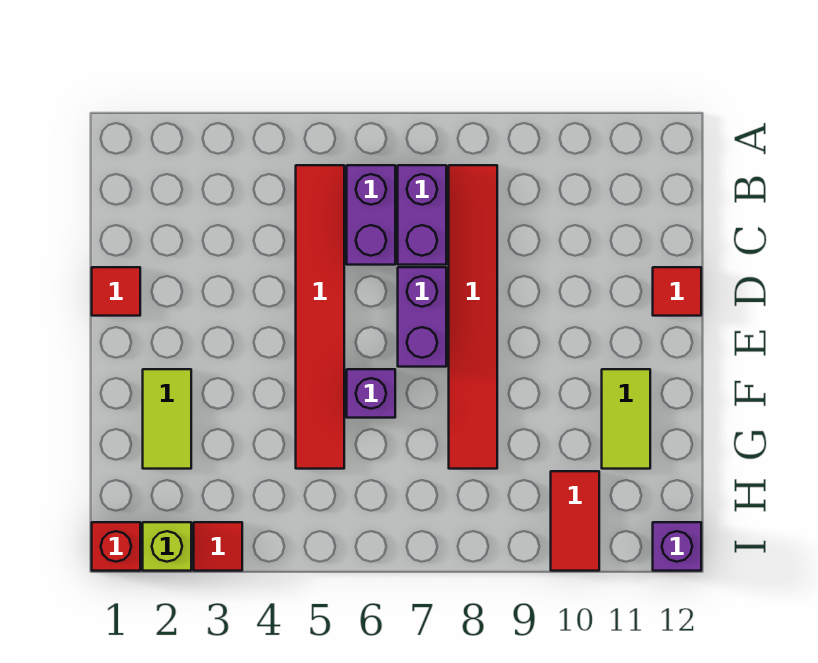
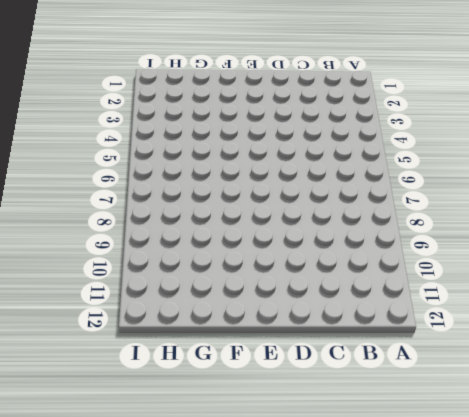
none -> red 1x6 tile [296,165,344,469]
none -> purple 1x2 brick [347,165,395,265]
none -> purple 1x2 brick [398,165,446,265]

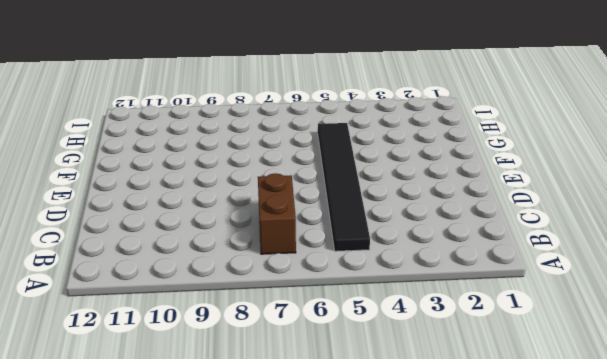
black 1x6 tile [318,123,370,251] -> red 1x6 tile [296,165,344,469]
brown 1x2 brick [258,173,296,254] -> purple 1x2 brick [398,165,446,265]
none -> purple 1x2 brick [347,165,395,265]
none -> red 1x6 tile [449,165,497,469]
none -> red 1x1 tile [92,267,140,316]

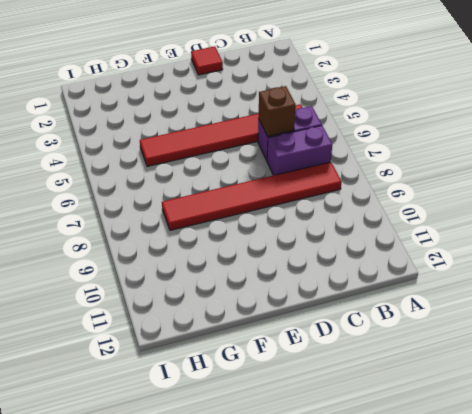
brown 1x1 brick [259,86,296,136] -> none
none -> purple 1x2 brick [398,267,446,367]
none -> red 1x1 tile [653,267,701,316]
none -> lime 1x2 tile [143,369,191,469]

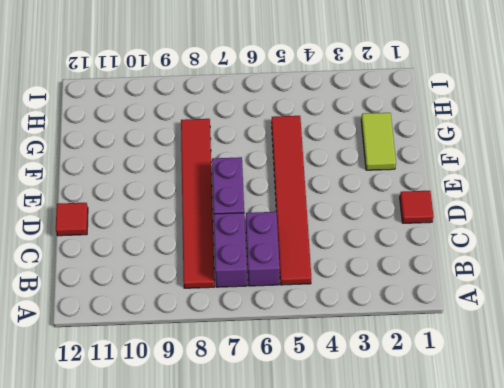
none -> purple 1x1 brick [347,369,395,418]
none -> lime 1x2 tile [602,369,650,469]
none -> red 1x2 tile [551,471,599,571]

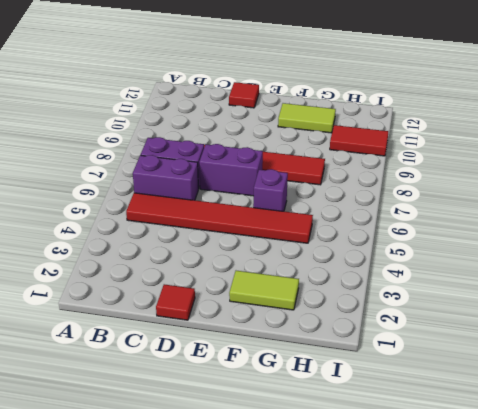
none -> red 1x1 brick [92,522,140,571]
none -> lime 1x1 brick [143,522,191,571]
none -> red 1x1 tile [194,522,242,571]

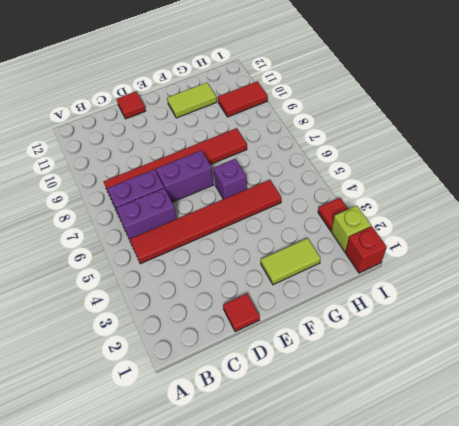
none -> purple 1x1 brick [653,522,701,571]

